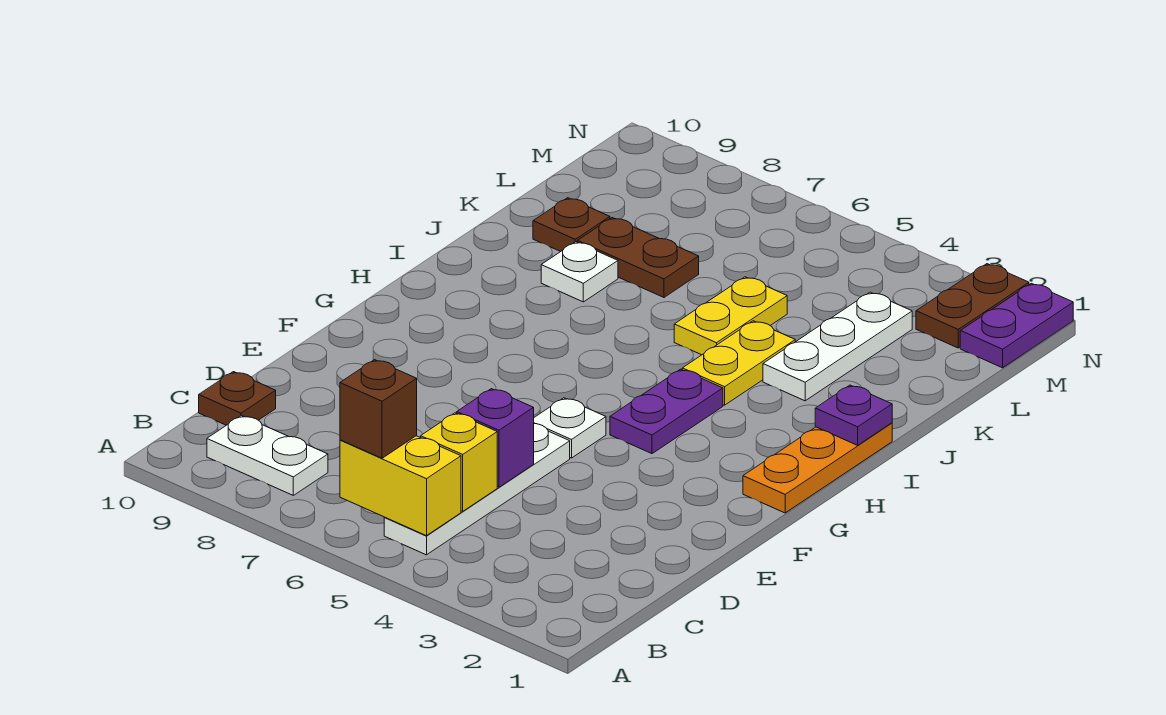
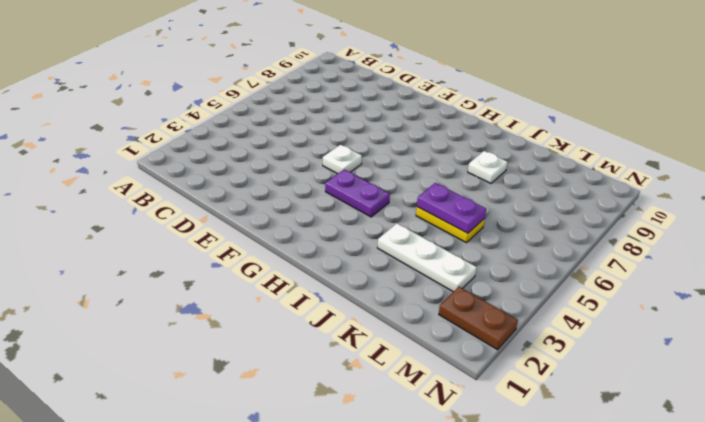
purple 1x2 plate [417,183,486,233] -> purple 1x2 plate moved to [960,283,1073,368]
none -> white 1x4 plate [384,424,570,555]
none -> white 1x2 plate [207,416,328,495]
none -> brown 1x1 plate [199,372,276,425]

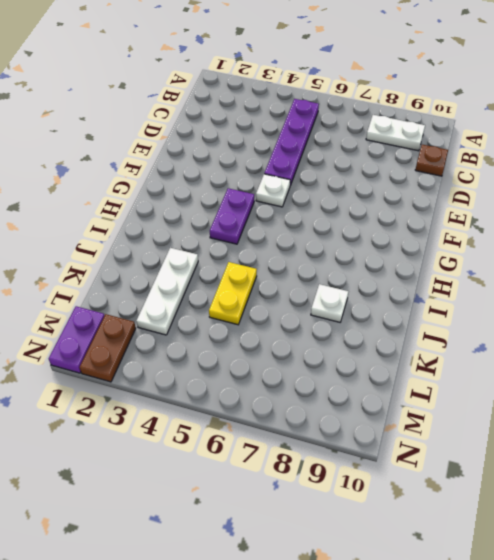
purple 1x4 plate [264,99,319,185] -> white 1x4 plate [384,424,570,555]
none -> orange 1x3 plate [743,423,892,513]
none -> yellow 1x2 plate [682,321,795,405]
none -> brown 1x2 plate [577,218,699,297]

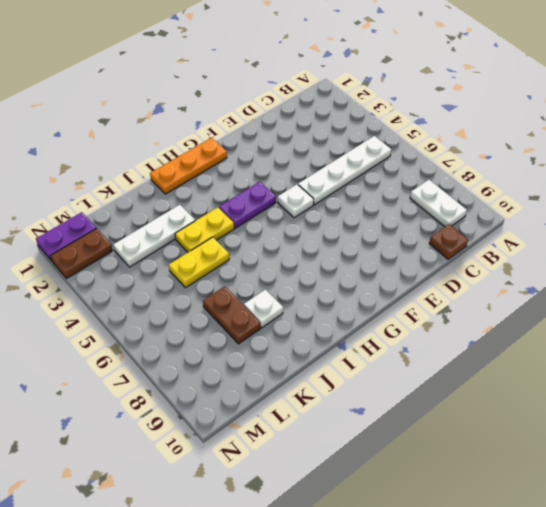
none -> brown 1x1 plate [533,198,610,252]
none -> yellow 1x2 brick [340,436,461,536]
none -> yellow 1x1 brick [421,413,497,511]

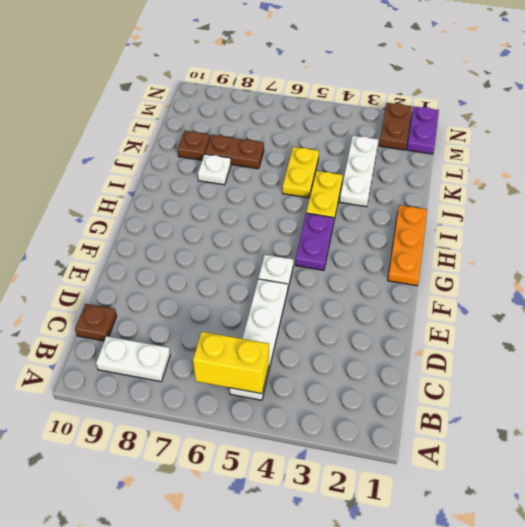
none -> yellow 1x1 brick [421,413,497,511]
none -> purple 1x1 brick [457,389,534,487]
none -> purple 1x1 plate [815,385,892,445]

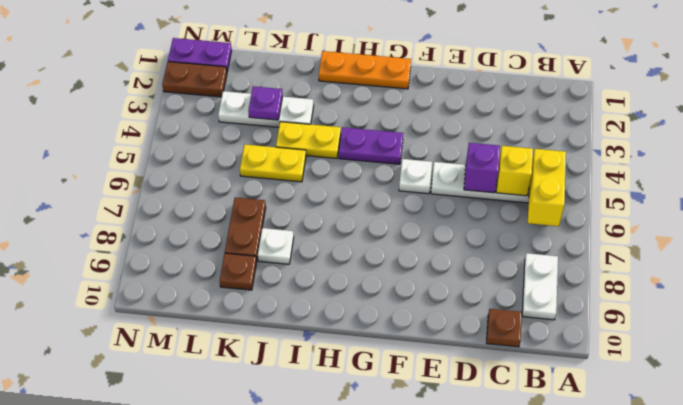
purple 1x1 plate [248,86,283,120] -> purple 1x1 plate moved to [815,385,892,445]
none -> brown 1x1 brick [340,360,417,458]

